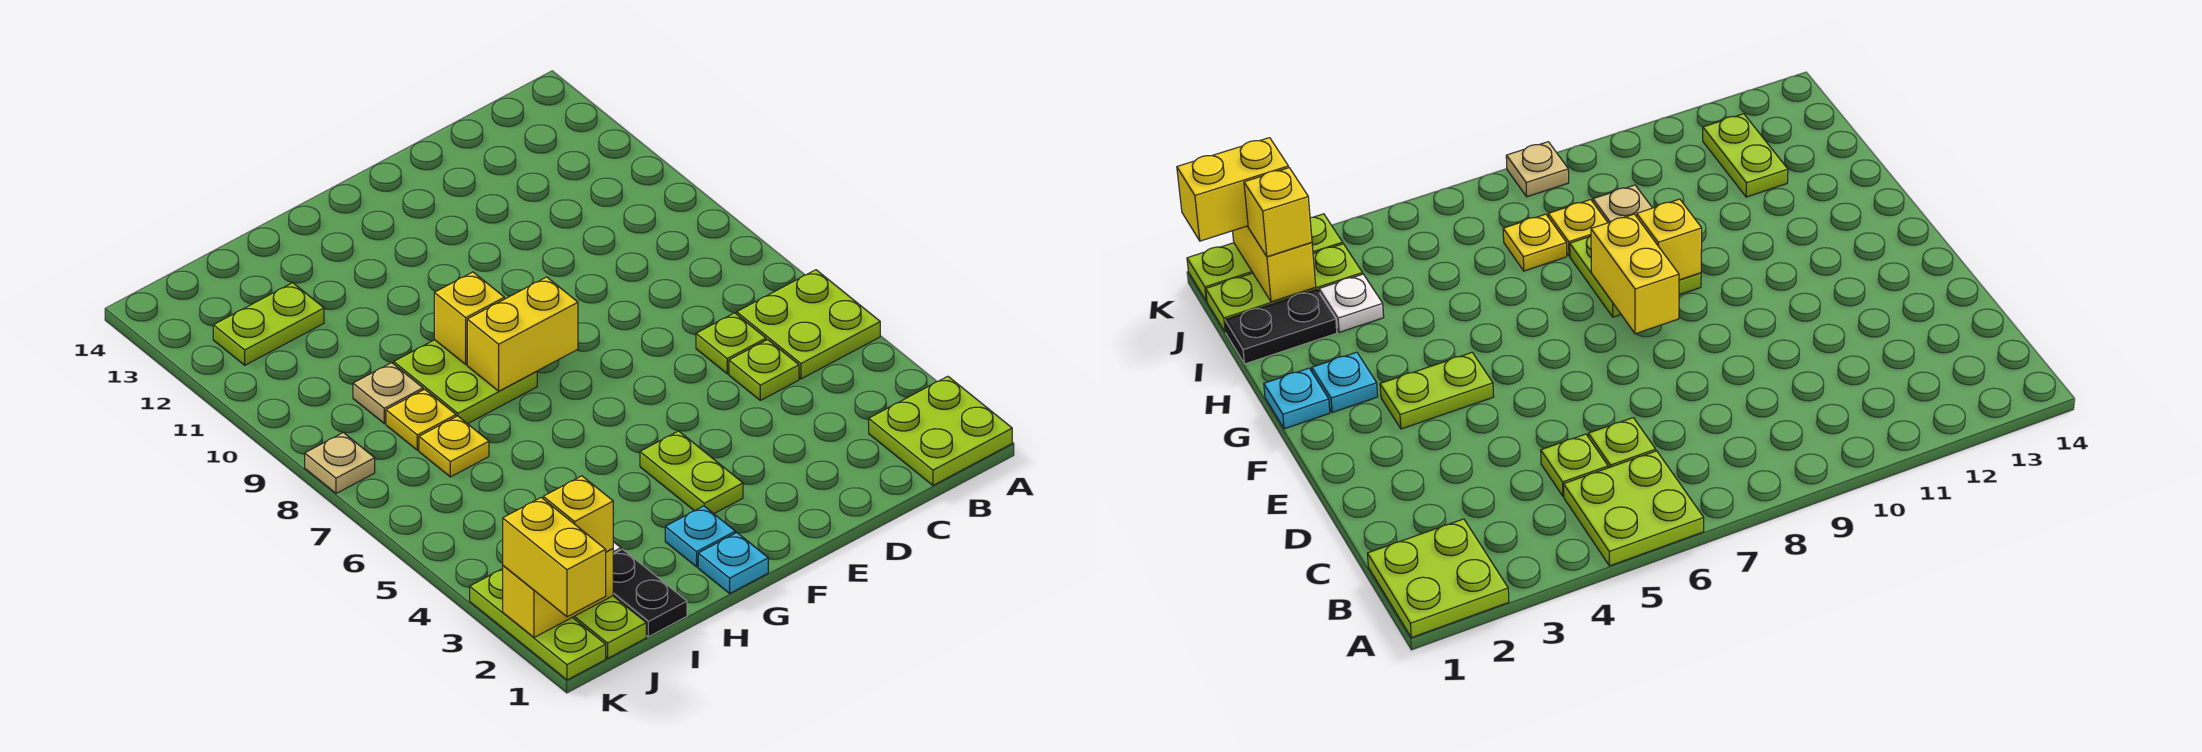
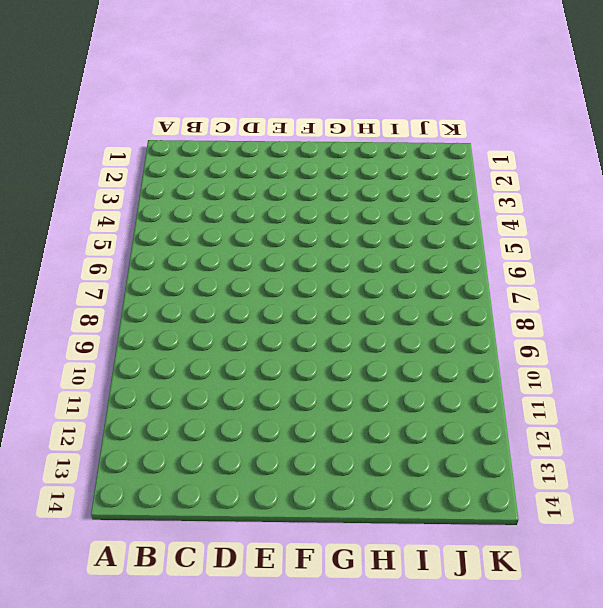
none -> lime 2x2 plate [869,376,1012,485]
none -> lime 2x2 plate [737,270,880,379]
none -> lime 1x1 plate [729,340,799,400]

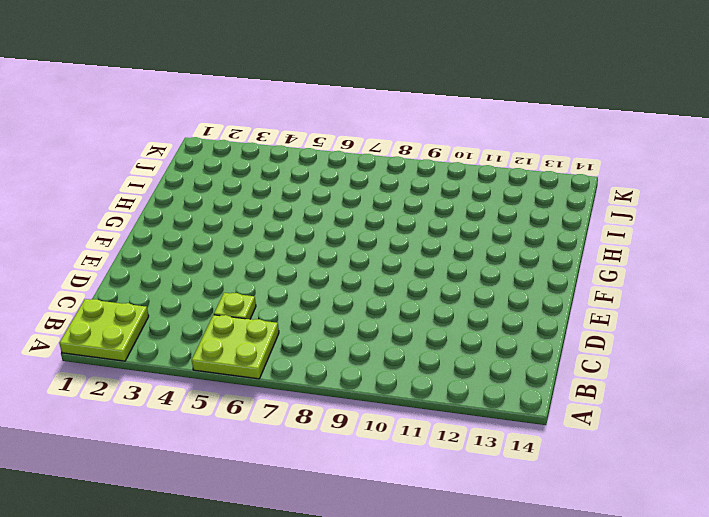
none -> lime 1x1 plate [696,313,766,374]
none -> lime 1x2 plate [640,431,743,514]
none -> cyan 1x1 plate [698,533,768,593]

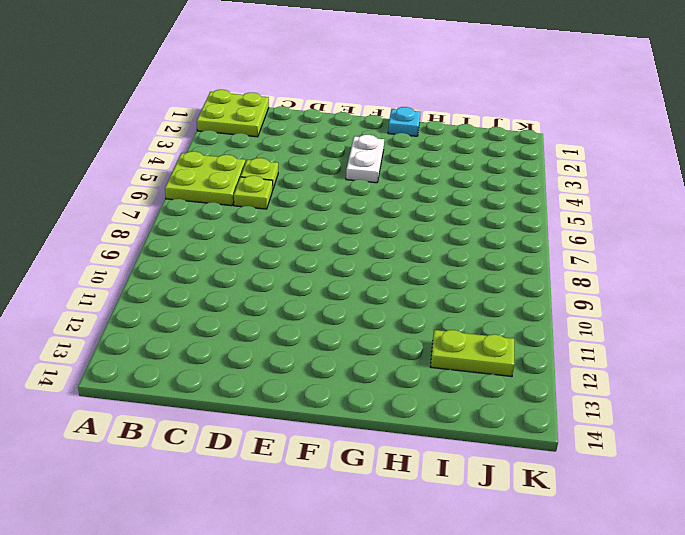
white 1x2 plate [346,135,384,183] -> lime 1x2 plate [640,431,743,514]
none -> cyan 1x1 plate [665,506,735,567]
none -> lime 2x2 plate [394,340,537,424]
none -> black 1x2 plate [613,549,687,637]

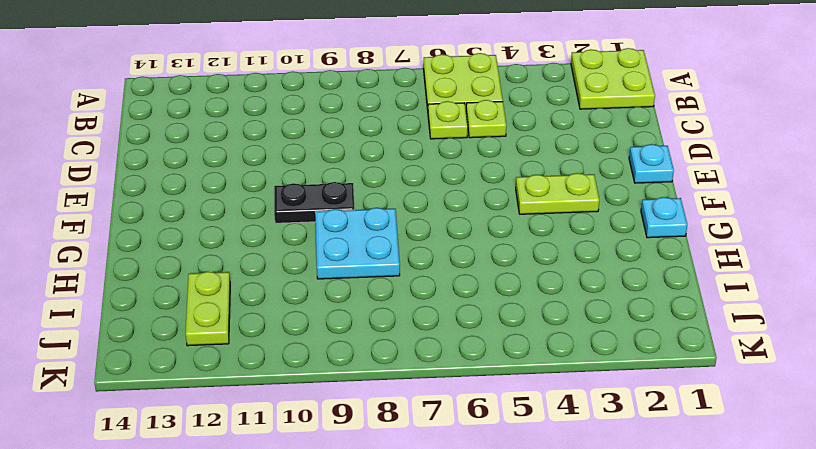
cyan 1x1 plate [629,144,674,183] -> cyan 1x1 plate moved to [665,506,735,567]
black 1x2 plate [274,182,354,223] -> black 1x2 plate moved to [613,549,687,637]
cyan 2x2 plate [315,208,400,279] -> lime 2x2 plate [394,340,537,424]
none -> white 1x1 plate [1319,274,1384,332]
none -> yellow 1x1 plate [419,416,489,477]
none -> yellow 1x1 plate [386,389,456,450]

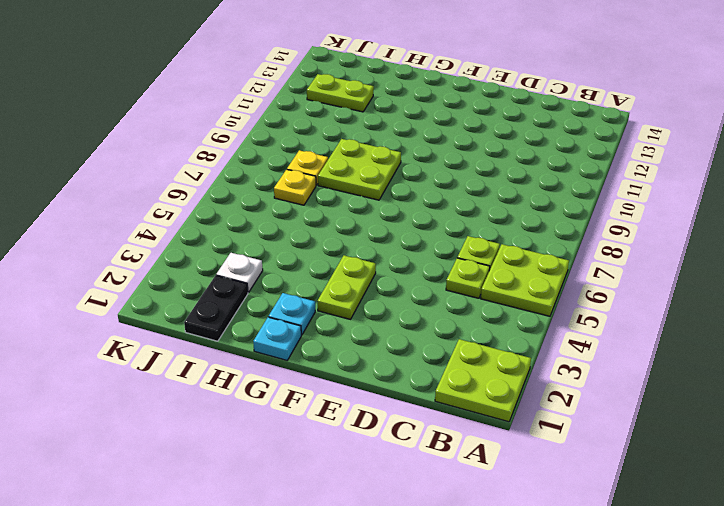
none -> tan 1x1 plate [353,363,423,424]
none -> lime 1x3 plate [573,596,646,658]
none -> lime 1x3 plate [470,569,606,680]

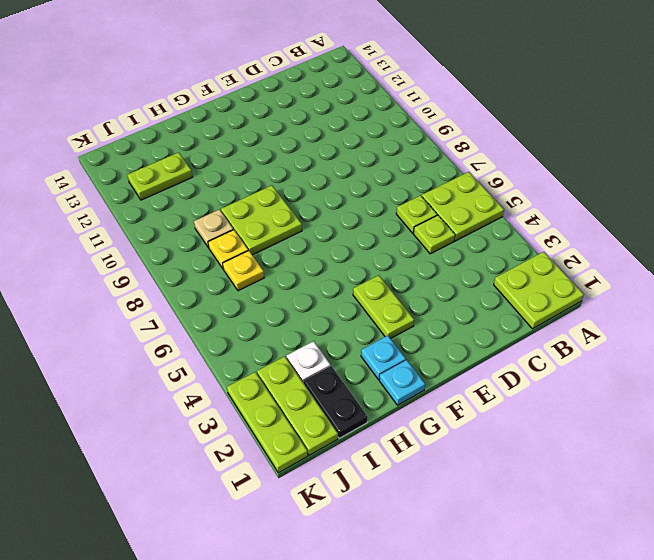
none -> tan 1x1 plate [305,433,375,493]
none -> yellow 1x2 brick [467,277,578,391]
none -> yellow 1x1 brick [434,272,504,364]

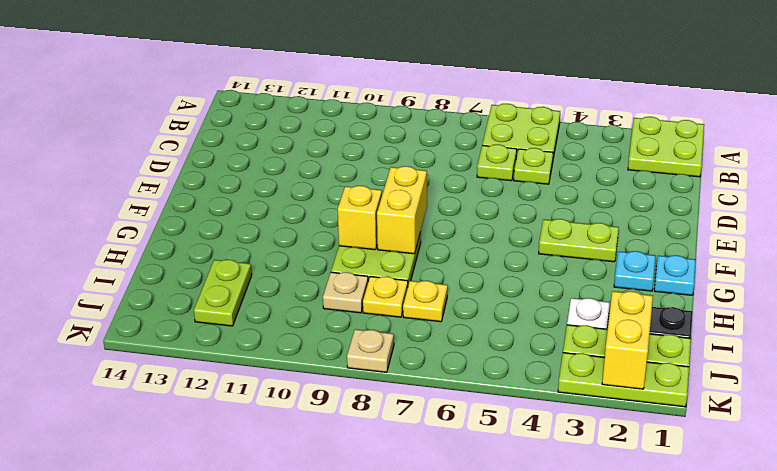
none -> yellow 1x1 brick [543,476,613,552]
none -> yellow 1x2 brick [503,498,606,617]

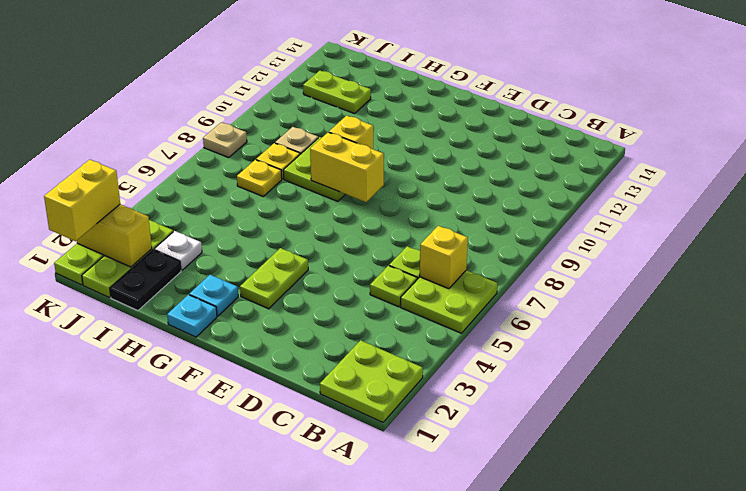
yellow 1x1 brick [420,226,468,289] -> yellow 1x1 brick moved to [543,476,613,552]

